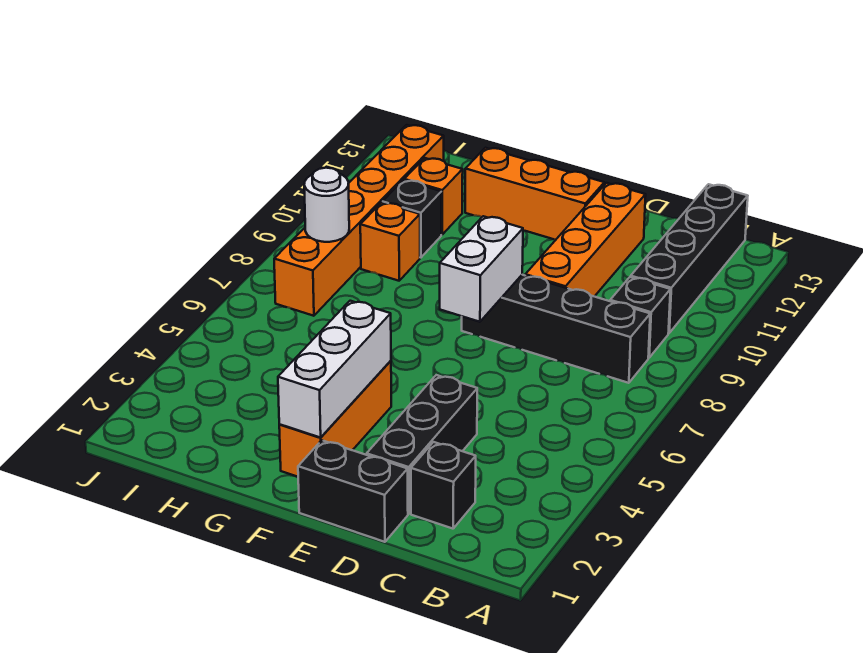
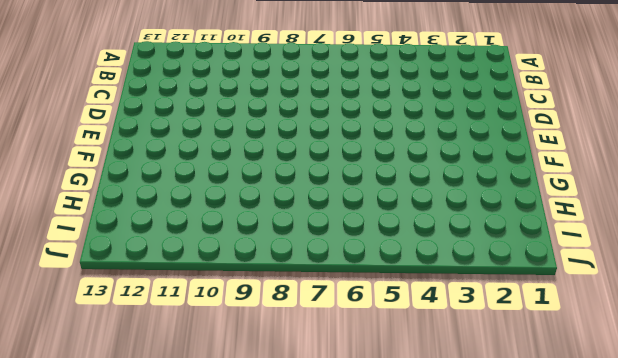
none -> black 1x4 brick [462,275,650,383]
none -> black 1x1 brick [610,277,670,358]
none -> black 1x4 brick [631,184,748,333]

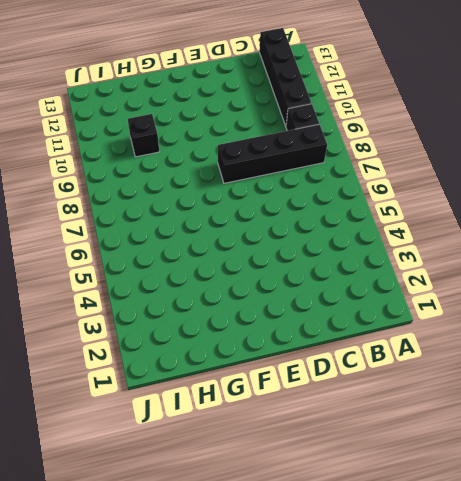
none -> black 1x1 brick [411,442,476,529]
none -> black 1x2 brick [298,440,408,542]
none -> black 1x3 brick [367,375,477,514]

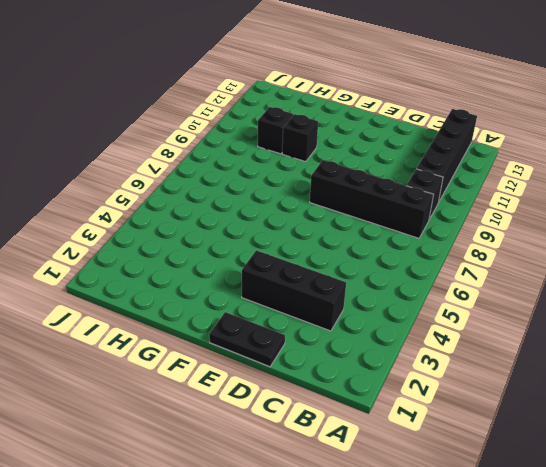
black 1x3 brick [242,250,346,331] -> black 1x3 brick turned to [367,375,477,514]
black 1x2 plate [209,312,285,367] -> black 1x2 brick [298,440,408,542]
black 1x1 brick [282,114,318,162] -> black 1x1 brick moved to [411,442,476,529]
none -> orange 1x4 brick [525,183,646,297]
none -> orange 1x3 brick [465,148,604,240]
none -> orange 1x3 brick [279,361,391,477]

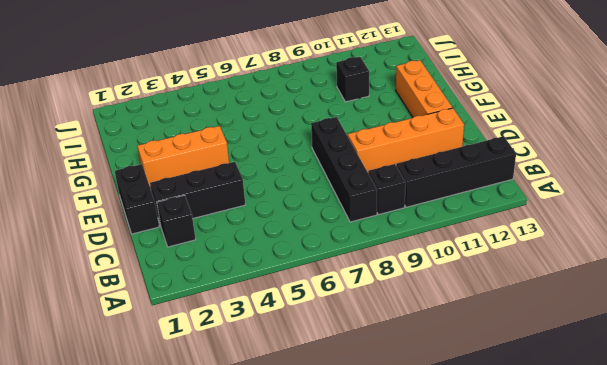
none -> orange 1x1 brick [360,203,420,281]
none -> orange 1x1 brick [404,158,463,235]
none -> orange 1x6 brick [274,125,444,316]

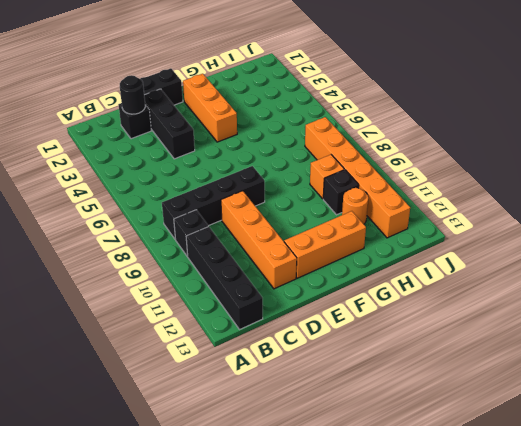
black 1x1 round brick [120,75,145,114] -> none
orange 1x1 round brick [342,188,368,224] -> orange 1x1 brick [404,158,463,235]
none -> white 1x2 brick [440,216,523,322]
none -> white 1x3 brick [278,301,391,438]
none -> white 1x1 round brick [304,168,349,242]

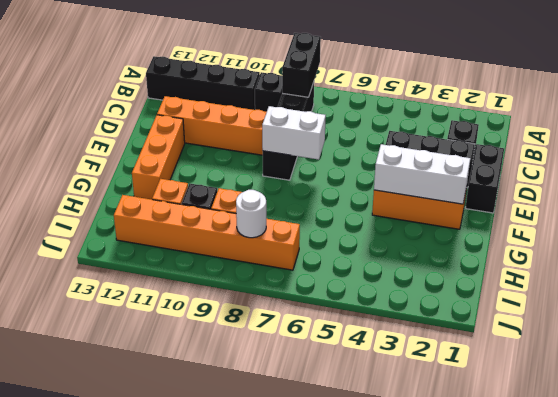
black 1x2 brick [282,33,321,97] -> none

